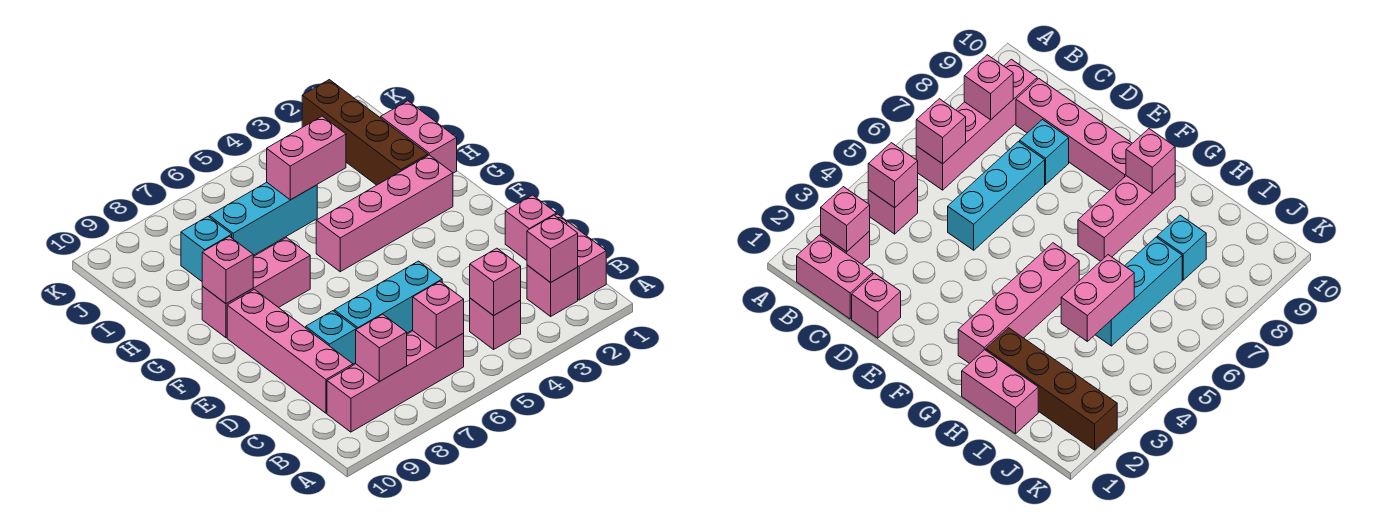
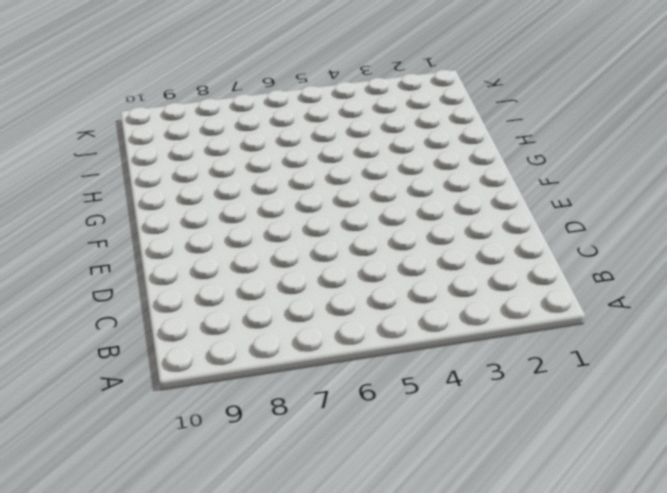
none -> pink 1x2 brick [555,214,606,300]
none -> pink 1x1 brick [527,265,578,316]
none -> pink 1x1 brick [470,298,521,349]

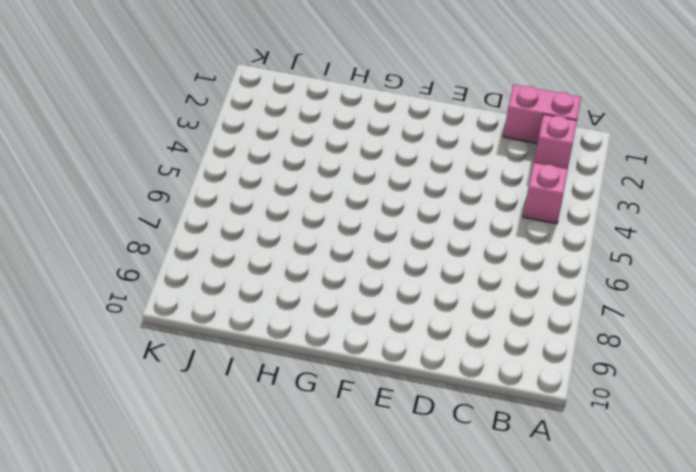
none -> pink 1x4 brick [327,331,464,432]
none -> pink 1x4 brick [227,289,353,413]
none -> pink 1x1 brick [505,195,556,260]

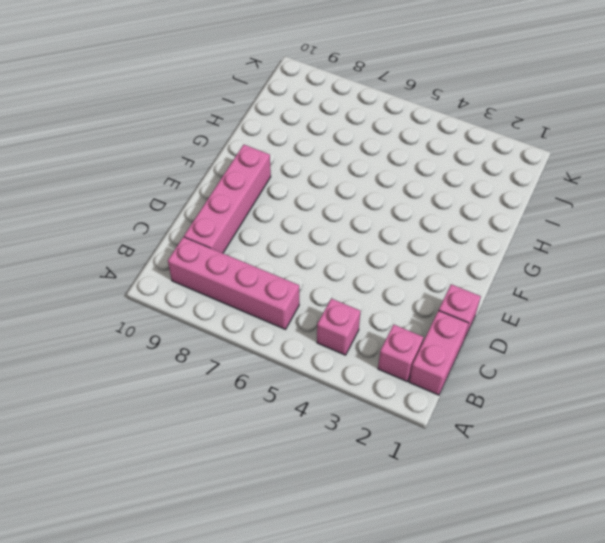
none -> cyan 1x3 brick [334,261,442,333]
none -> cyan 1x1 brick [306,311,356,364]
none -> pink 1x4 brick [316,155,453,272]

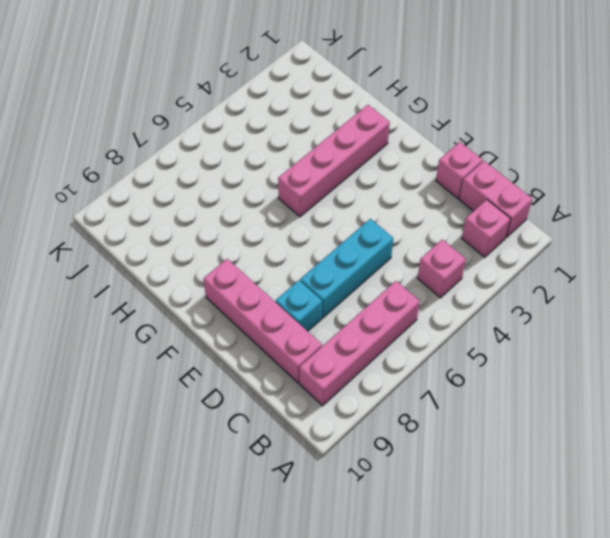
none -> pink 1x3 brick [202,238,310,338]
none -> pink 1x2 brick [381,101,457,173]
none -> brown 1x4 brick [302,80,428,185]

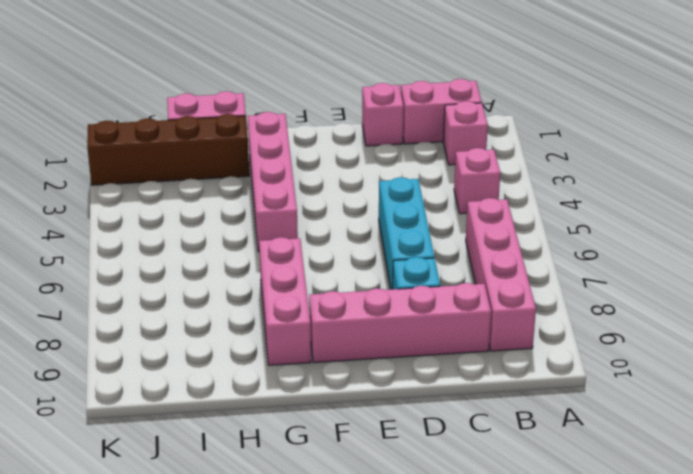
none -> cyan 1x3 brick [209,182,317,255]
none -> cyan 1x1 brick [181,217,232,281]
none -> pink 1x1 brick [527,215,578,283]

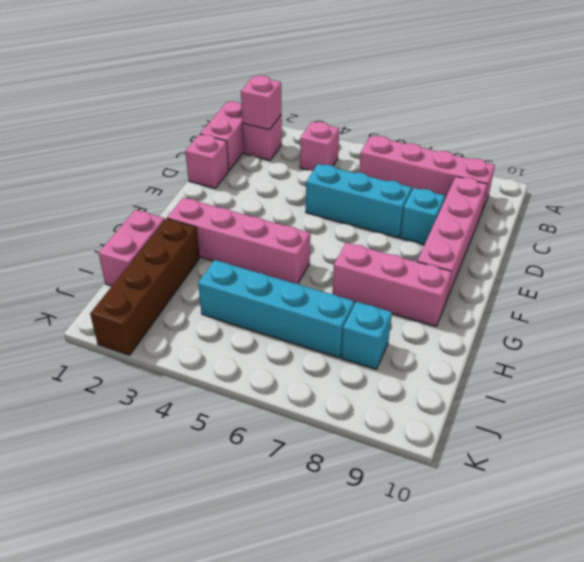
cyan 1x4 brick [198,260,354,358] -> cyan 1x3 brick [209,182,317,255]
none -> pink 1x1 brick [470,248,521,316]
none -> pink 1x1 brick [413,281,464,348]
none -> pink 1x1 brick [356,314,407,381]

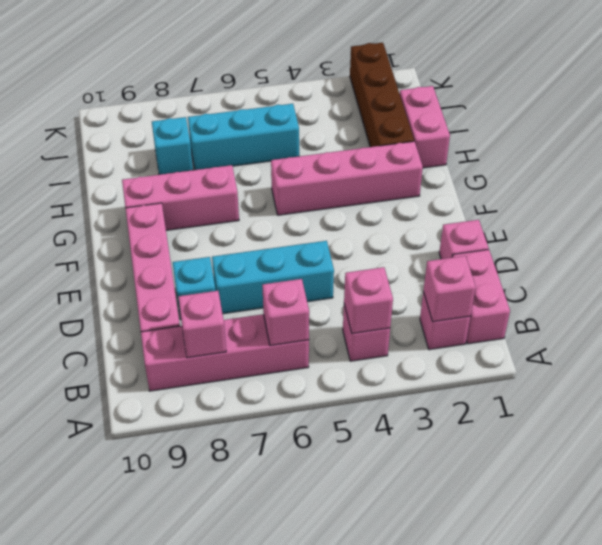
none -> pink 1x1 brick [202,236,253,304]
none -> pink 1x2 brick [267,116,346,200]

